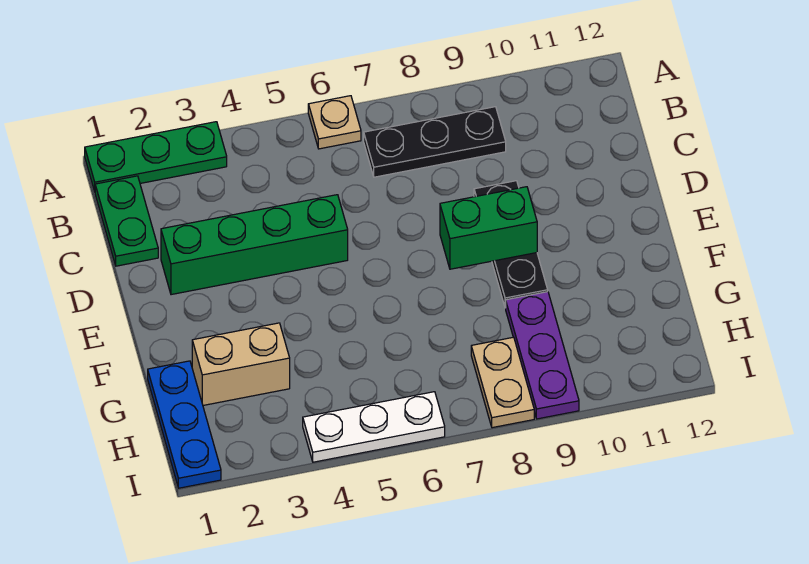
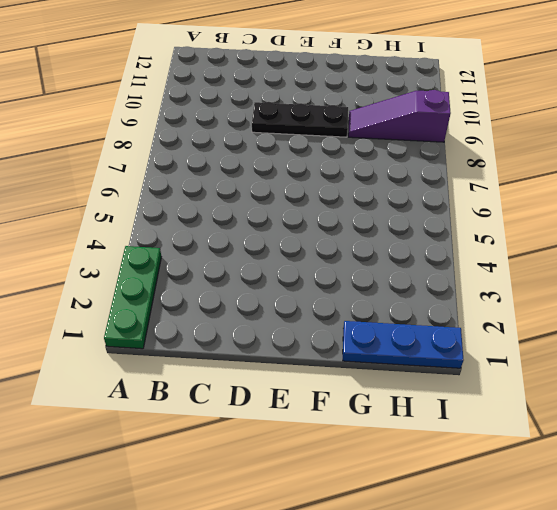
purple 1x3 slope [348,90,451,142] -> purple 1x3 plate [506,292,579,419]
none -> tan 1x1 plate [308,96,361,149]
none -> green 1x2 plate [95,176,158,266]
none -> black 1x3 plate [364,107,506,177]

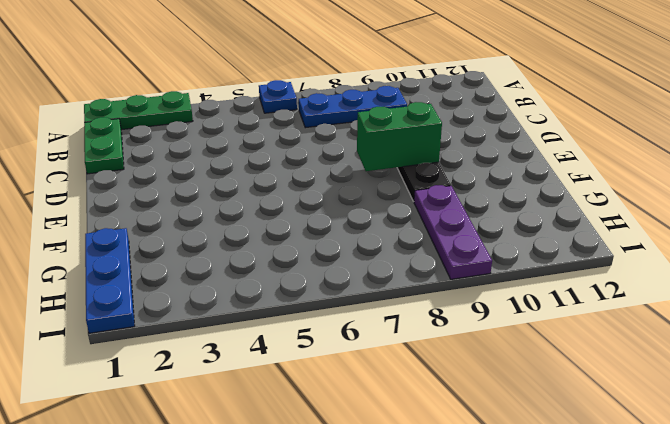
blue 1x1 plate [259,80,297,113] -> tan 1x1 plate [308,96,361,149]
blue 1x3 plate [299,86,407,128] -> black 1x3 plate [364,107,506,177]
none -> green 1x4 brick [161,195,348,295]
none -> tan 1x2 brick [192,323,290,405]
none -> tan 1x2 plate [471,337,534,428]

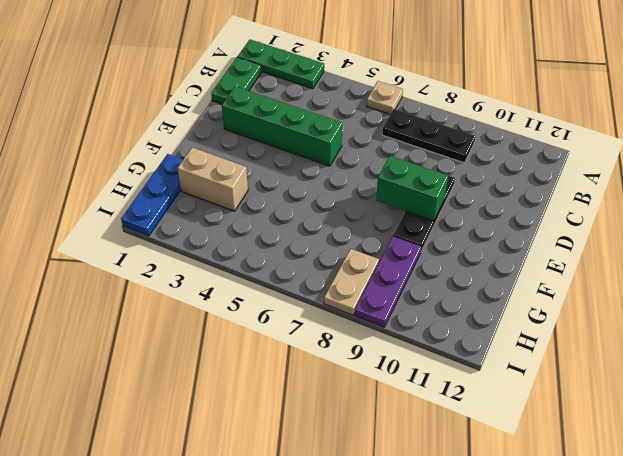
none -> white 1x3 plate [303,392,445,462]

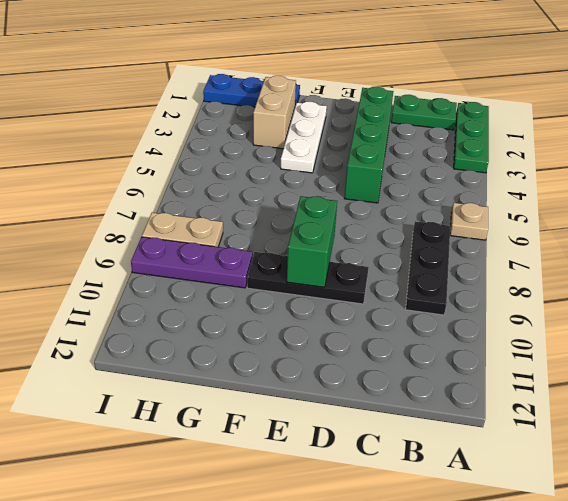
white 1x3 plate [281,102,327,173] -> white 1x3 plate moved to [303,392,445,462]

